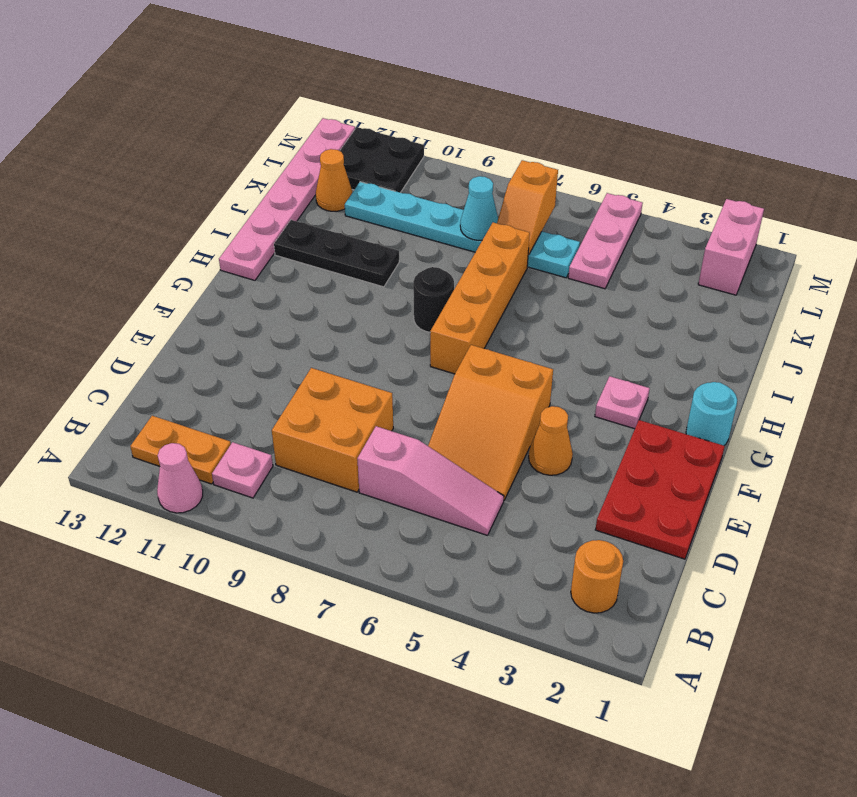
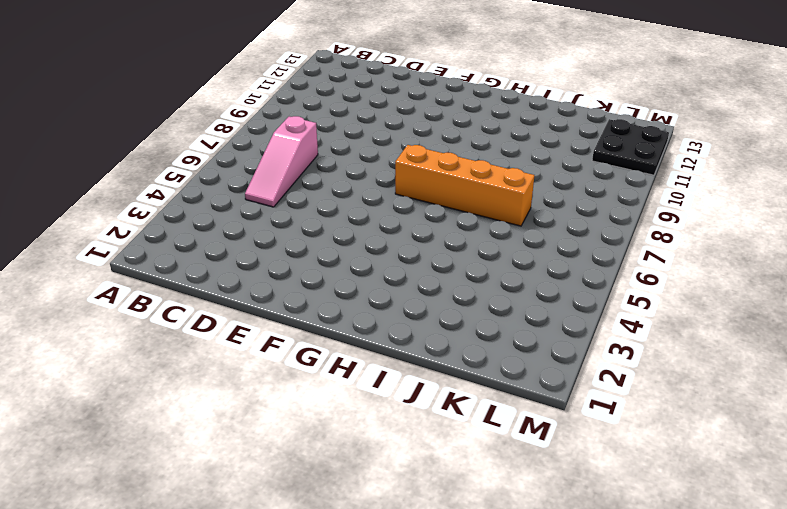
none -> pink 1x1 cone [157,443,203,513]
none -> orange 1x1 round brick [571,540,623,613]
none -> pink 1x1 plate [212,442,273,498]

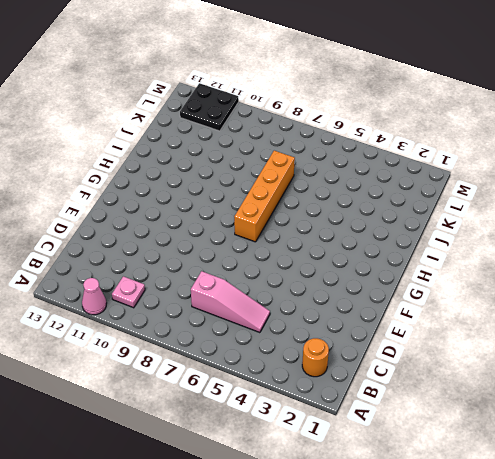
none -> orange 1x2 plate [130,416,231,484]
none -> orange 2x2 brick [272,368,393,492]
none -> red 2x3 plate [595,420,725,559]

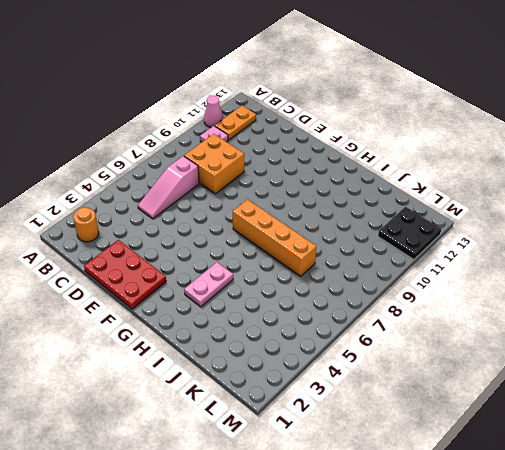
pink 1x2 plate [184,262,233,307] -> none
none -> orange 2x3 slope [428,345,553,500]
none -> orange 1x1 cone [529,406,573,475]
none -> cyan 1x1 round brick [686,382,737,446]

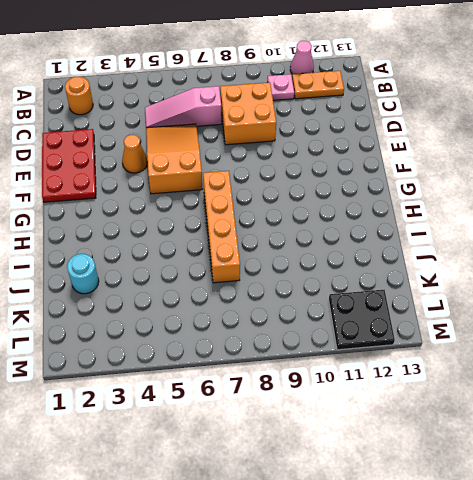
cyan 1x1 round brick [67,254,99,294] -> cyan 1x1 round brick moved to [686,382,737,446]
none -> pink 1x1 plate [595,376,650,429]
none -> black 1x1 round brick [413,267,454,332]
none -> pink 1x6 plate [219,118,355,280]

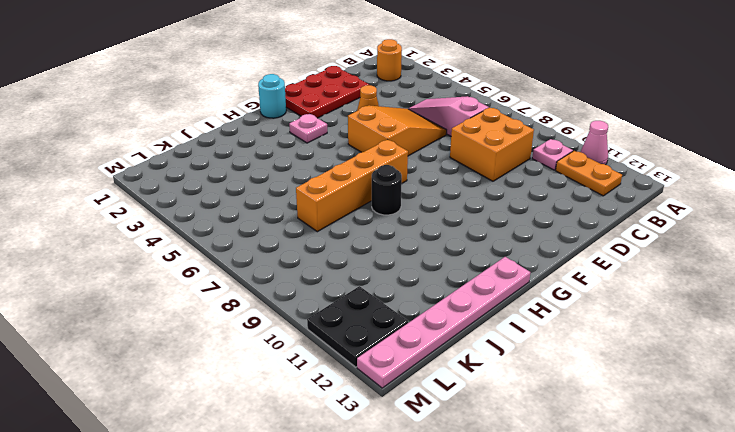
none -> black 1x3 plate [274,220,399,287]
none -> pink 1x3 plate [568,193,643,289]
none -> cyan 1x6 plate [345,182,580,278]

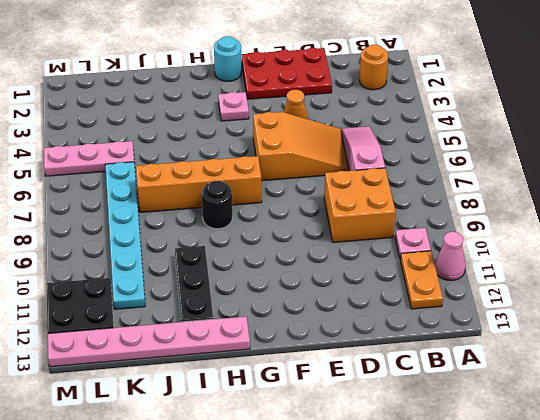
none -> orange 1x1 cone [316,149,352,211]
none -> pink 1x2 brick [698,199,764,295]
none -> orange 1x2 slope [497,160,558,255]

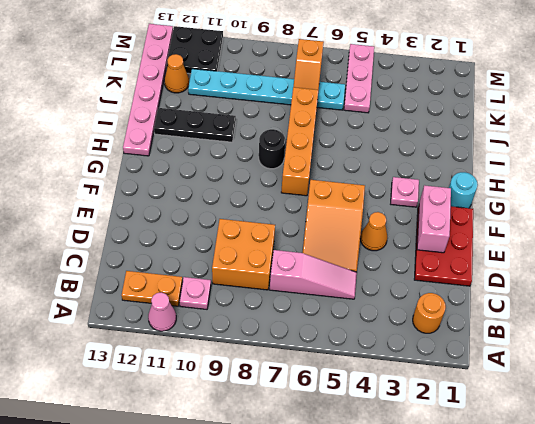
pink 1x2 brick [417,185,451,253] -> pink 1x2 brick moved to [698,199,764,295]
none -> cyan 1x1 cone [460,176,498,240]

